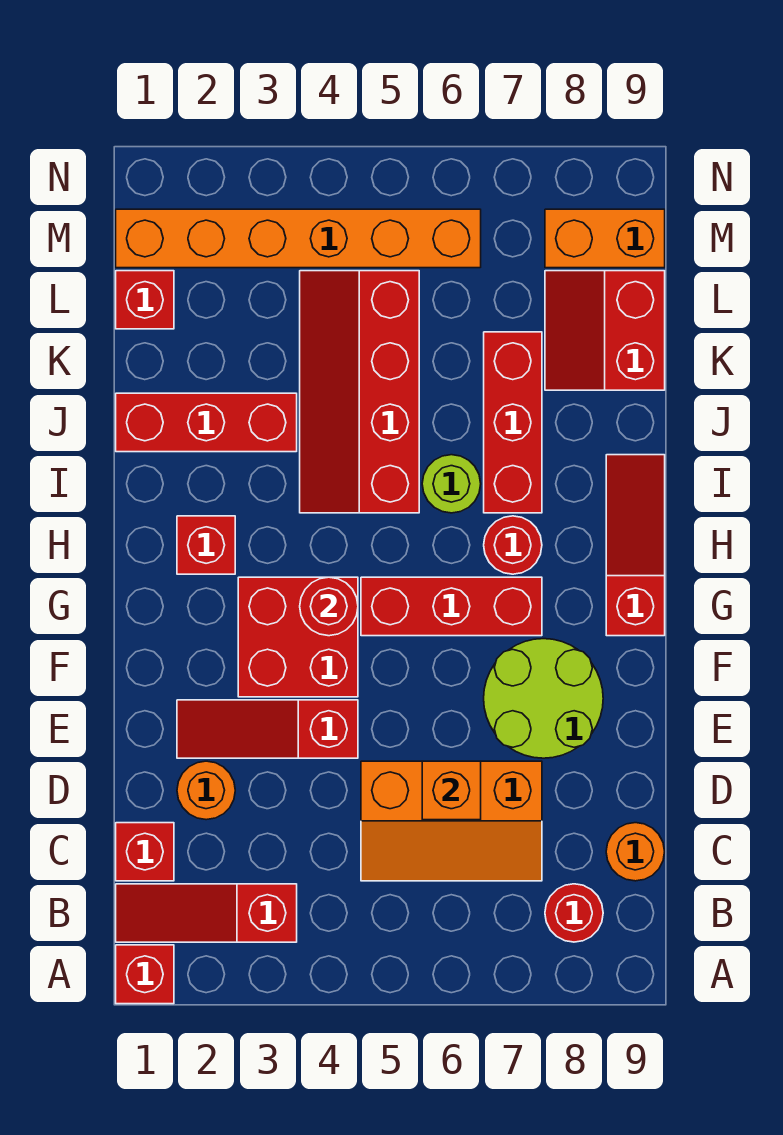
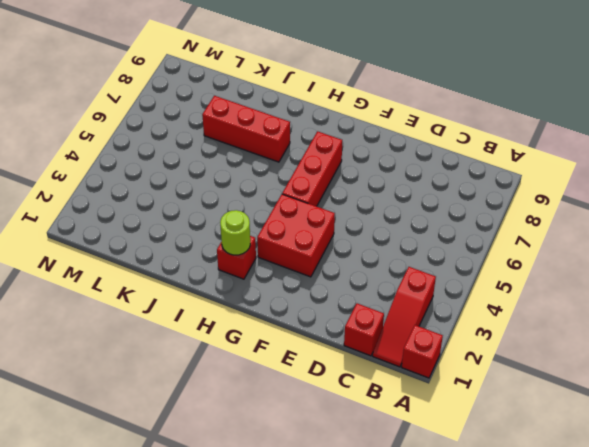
lime 1x1 round brick [220,210,250,255] -> lime 1x1 round brick moved to [422,455,481,513]
none -> red 1x1 round brick [545,884,603,942]
none -> orange 2x3 slope [361,761,542,881]
none -> orange 1x1 round brick [606,823,665,881]

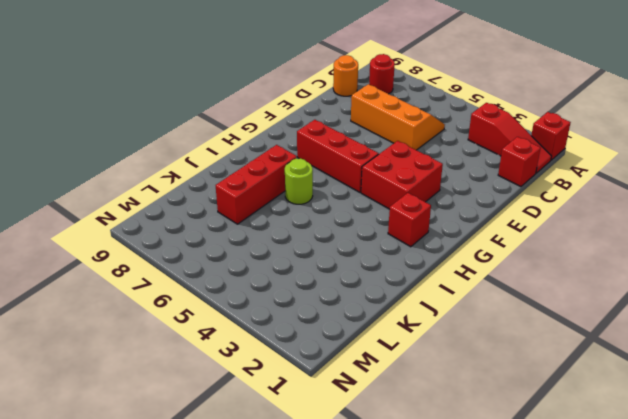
none -> orange 1x1 round brick [177,761,235,820]
none -> red 1x3 slope [177,700,358,758]
none -> lime 2x2 round brick [484,639,603,758]

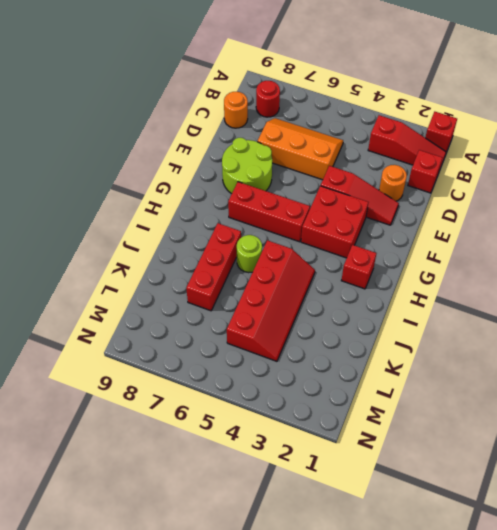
none -> red 1x3 slope [606,455,665,636]
none -> red 1x1 round brick [484,516,542,574]
none -> red 1x3 brick [116,393,297,452]

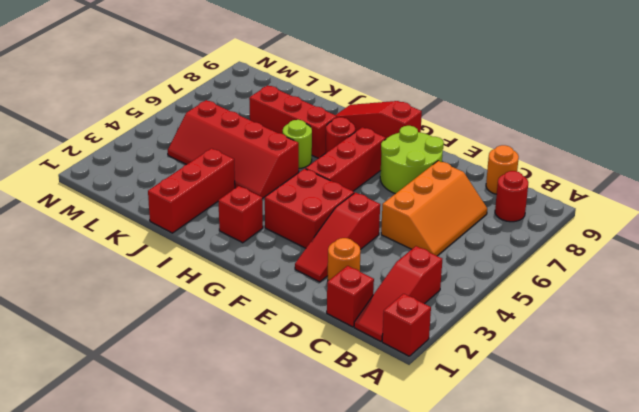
none -> red 2x2 slope [545,271,665,390]
none -> red 1x1 brick [116,271,174,329]
none -> orange 1x6 brick [116,209,481,268]

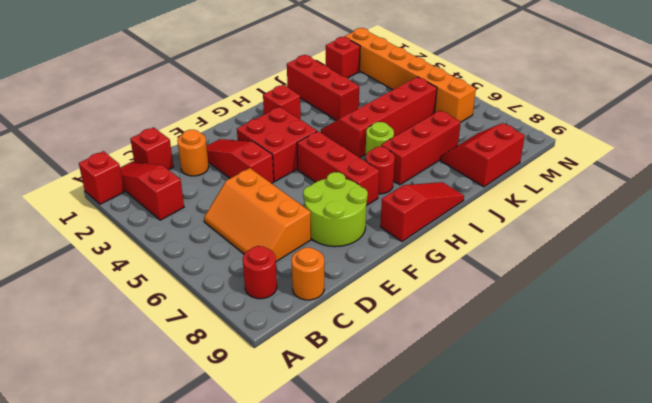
none -> orange 1x2 brick [545,209,665,268]
none -> orange 1x1 brick [422,761,481,820]
none -> red 1x1 round brick [300,577,358,636]

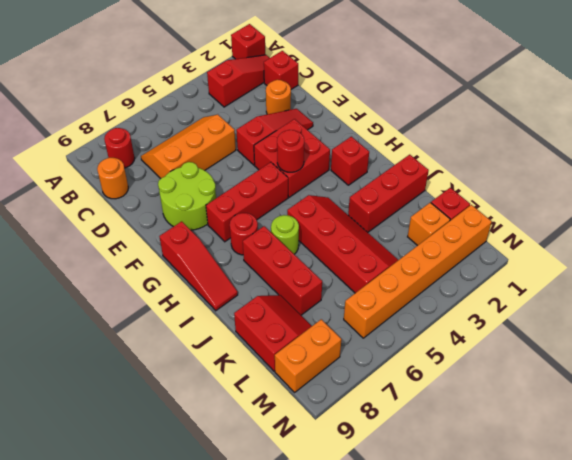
orange 1x1 brick [408,202,450,246] -> orange 1x1 brick moved to [422,761,481,820]

